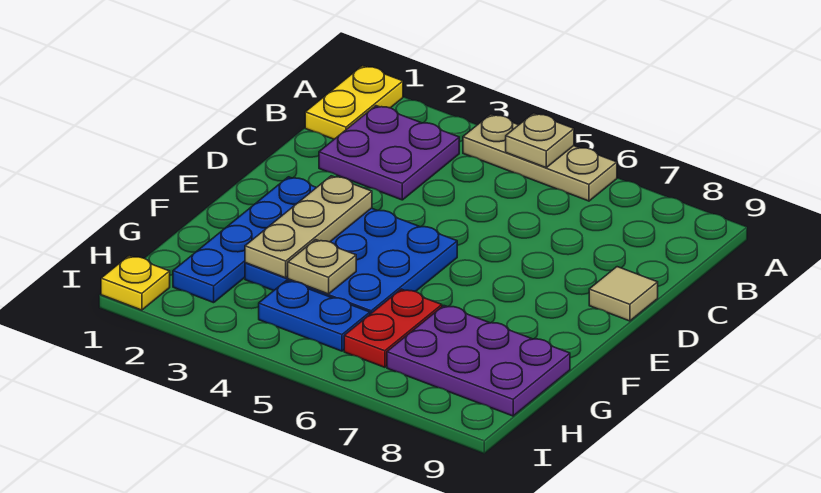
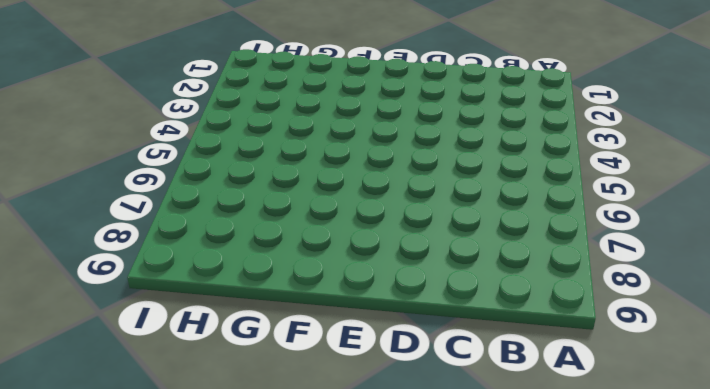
none -> yellow 1x2 plate [305,66,403,139]
none -> tan 1x3 plate [463,114,617,201]
none -> purple 2x2 plate [319,106,459,200]

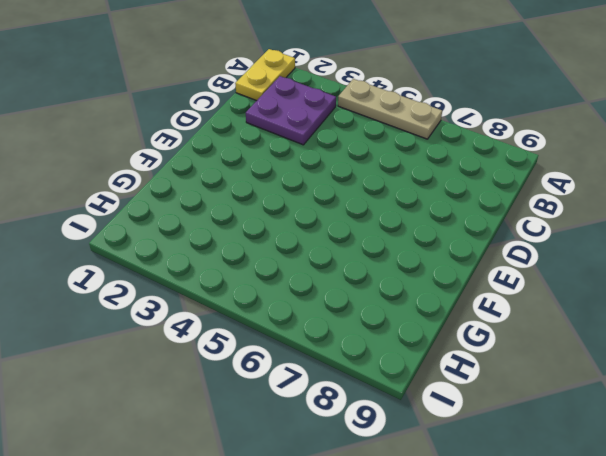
none -> tan 1x1 tile [589,267,658,321]
none -> blue 1x4 plate [173,177,317,303]
none -> blue 3x3 plate [245,208,457,314]

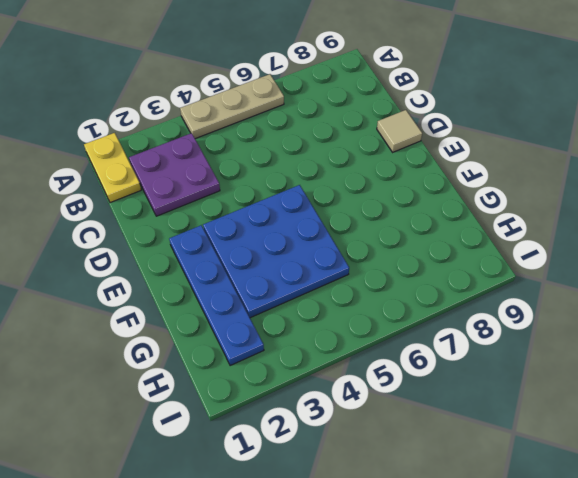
none -> red 1x2 plate [344,289,442,367]
none -> purple 2x3 plate [387,306,570,416]
none -> blue 1x2 plate [259,281,370,351]

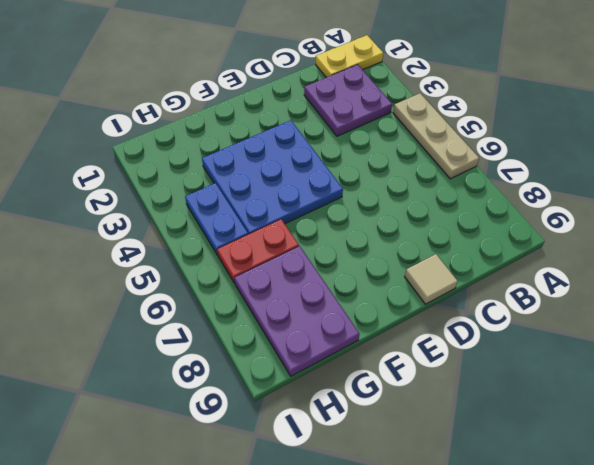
none -> blue 1x4 plate [173,177,317,303]
none -> yellow 1x1 plate [101,256,170,310]
none -> tan 1x1 plate [506,113,574,168]

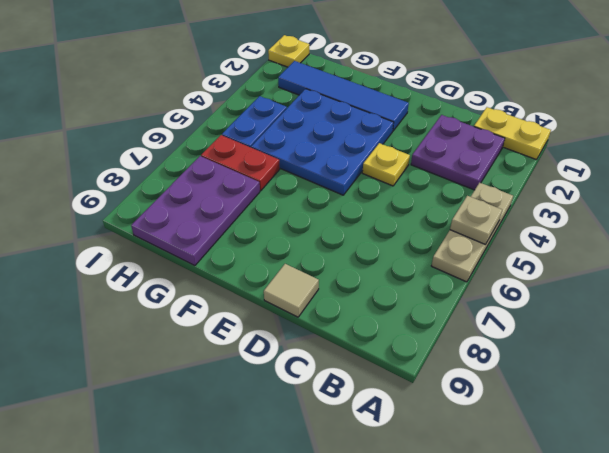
yellow 1x1 plate [362,143,410,186] -> none
blue 1x4 tile [278,61,409,131] -> blue 1x4 plate [173,177,317,303]
none -> tan 1x3 plate [245,176,372,278]
none -> tan 1x1 plate [288,240,356,294]

